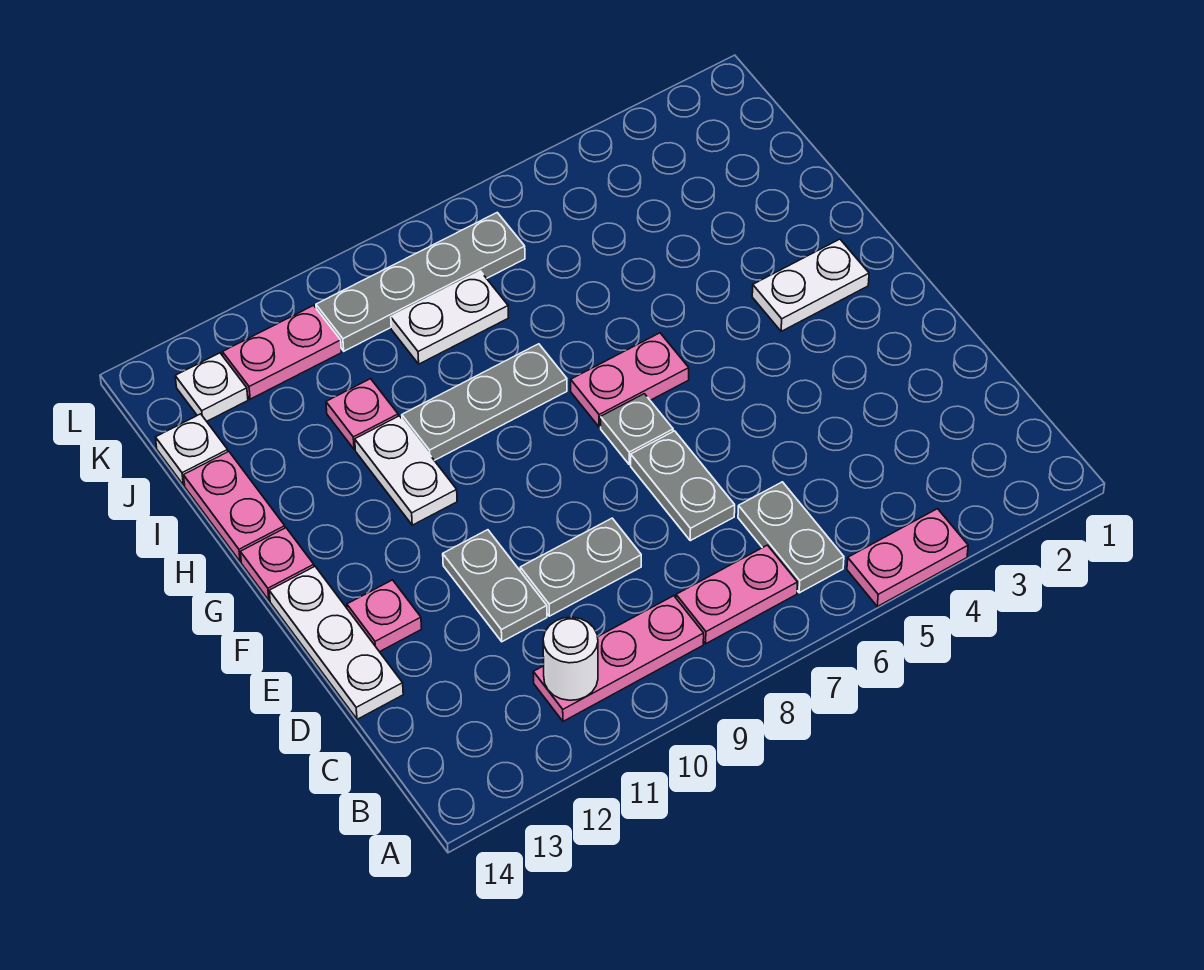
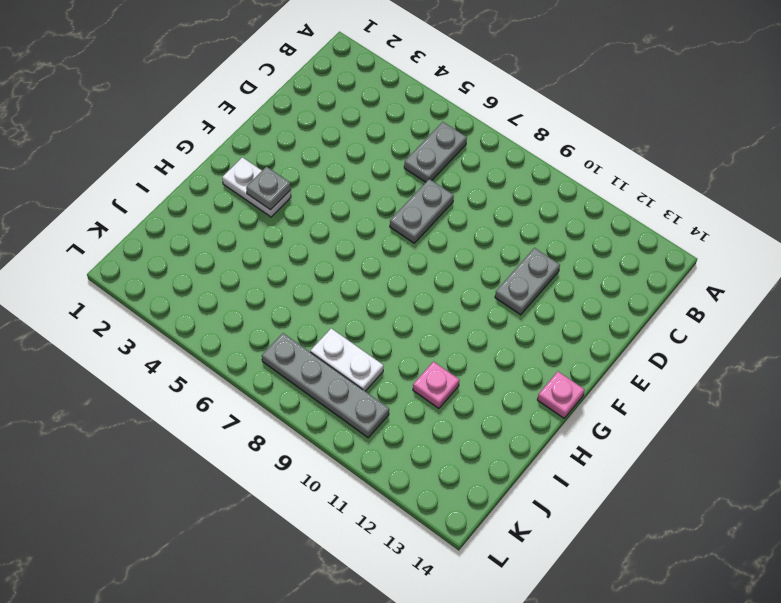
grey 1x1 plate [246,167,291,210] -> grey 1x1 plate moved to [601,394,673,464]
none -> pink 1x2 plate [847,509,968,606]
none -> pink 1x2 plate [676,545,798,644]
none -> pink 1x3 plate [533,596,704,721]

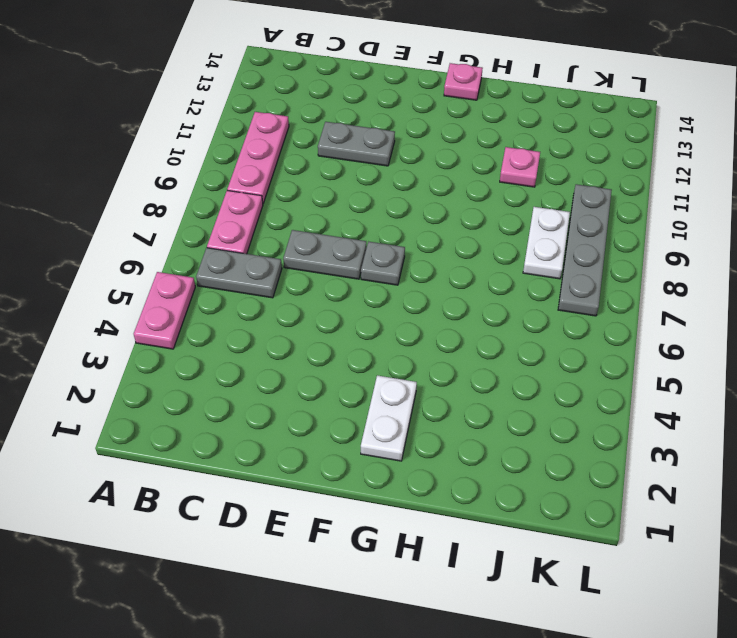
none -> grey 1x2 plate [520,518,641,616]
none -> white 1x3 plate [269,567,403,719]
none -> pink 1x1 plate [347,580,422,652]

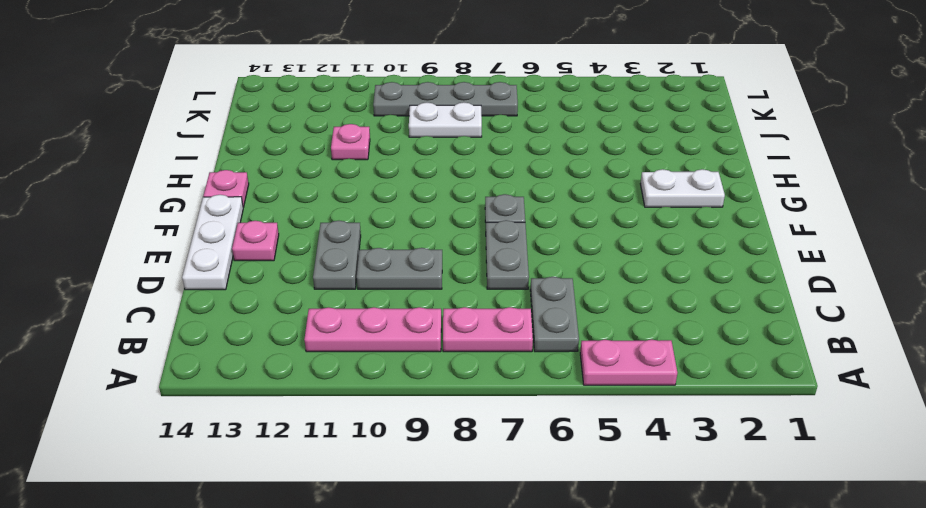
none -> pink 1x2 plate [571,333,689,427]
none -> white 1x2 plate [355,416,457,525]
none -> grey 1x3 plate [402,344,567,461]

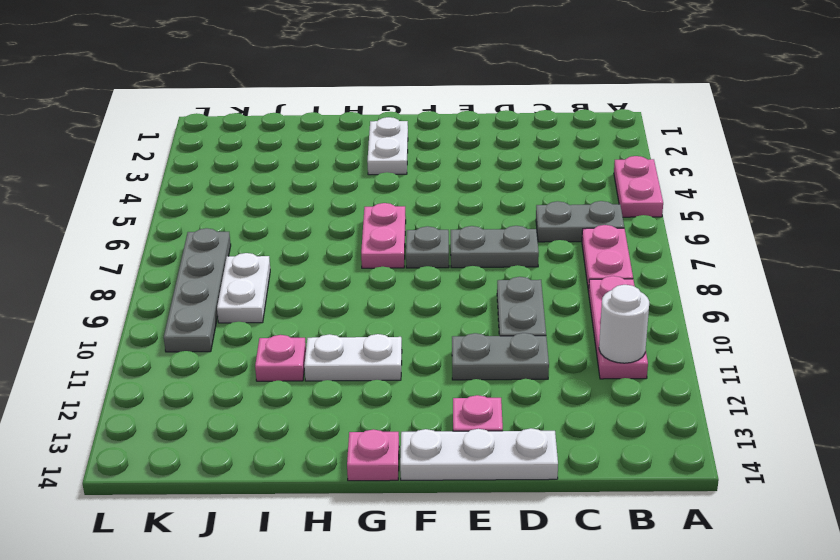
none -> grey 1x3 plate [402,344,567,461]
none -> pink 1x2 plate [184,452,285,562]
none -> white 1x1 plate [156,414,228,485]

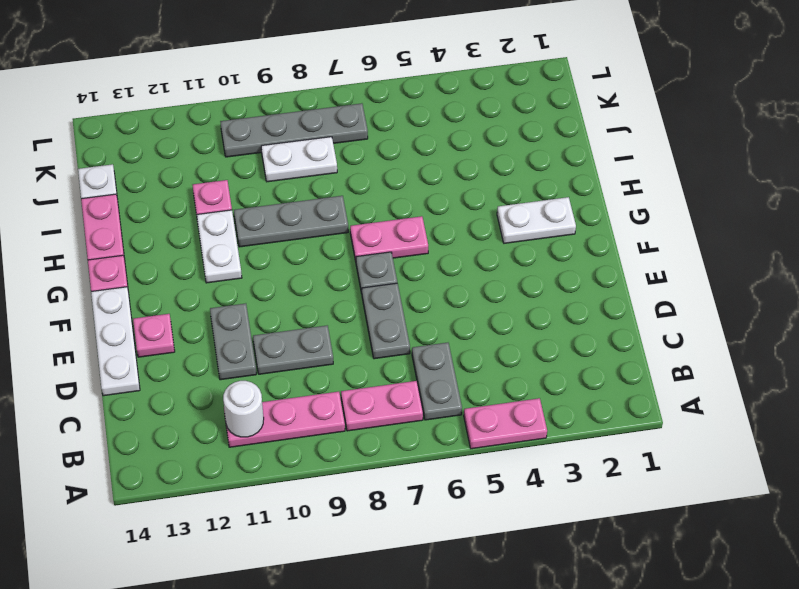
none -> pink 1x2 plate [223,305,341,399]
none -> white 1x1 plate [175,353,248,421]

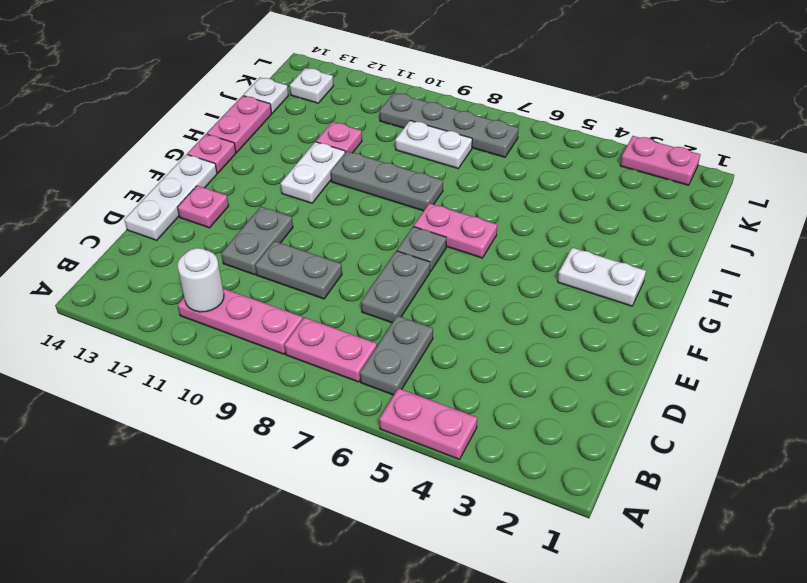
pink 1x2 plate [620,136,701,185] -> pink 1x2 plate moved to [223,305,341,399]

